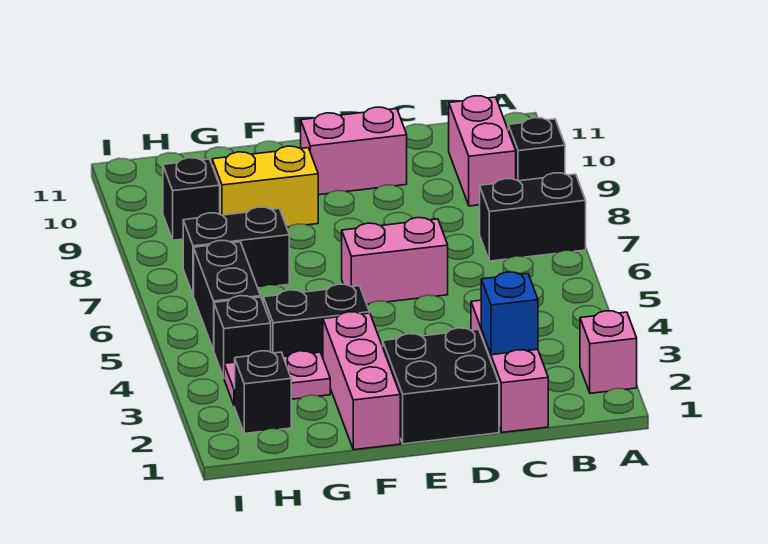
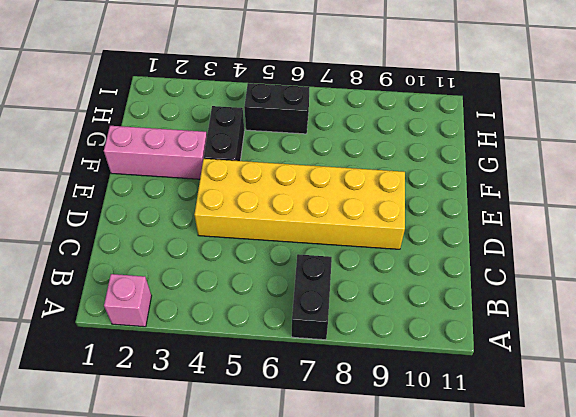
yellow 2x6 brick [194,159,405,249] -> pink 1x2 brick [342,218,448,304]
none -> black 1x1 brick [508,118,565,181]
none -> pink 1x2 brick [449,96,516,206]
none -> pink 1x3 brick [471,300,548,432]

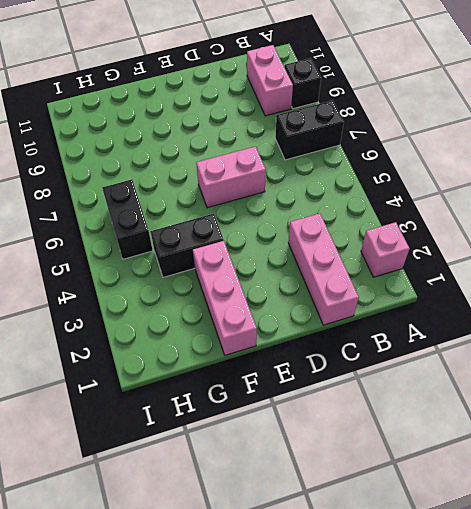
none -> black 2x2 brick [383,328,499,444]
none -> pink 1x2 brick [301,107,407,195]
none -> yellow 1x2 brick [212,146,318,227]

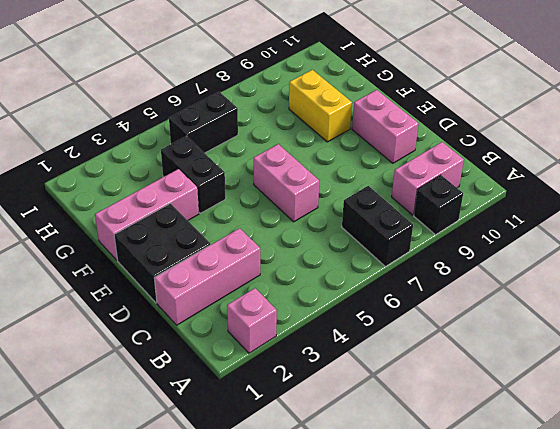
none -> pink 1x2 plate [224,351,330,406]
none -> black 1x2 brick [183,207,289,296]
none -> black 1x1 brick [235,351,291,434]

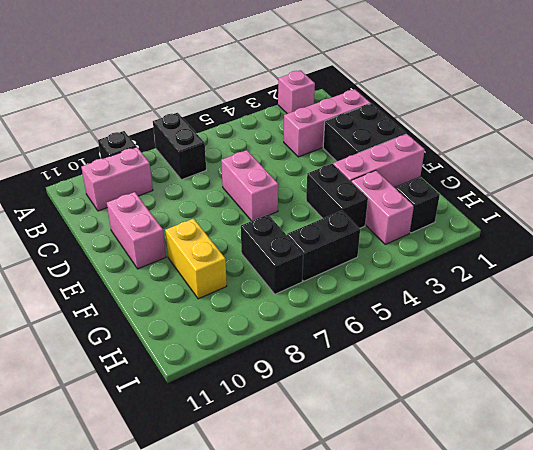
pink 1x2 brick [351,170,414,244] -> pink 1x2 plate [224,351,330,406]
none -> black 1x1 brick [214,296,271,377]
none -> black 1x1 brick [163,158,220,240]
none -> blue 1x1 brick [481,272,538,355]

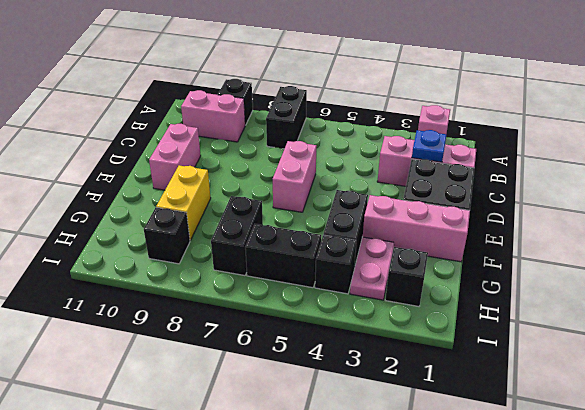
blue 1x1 plate [412,130,446,162] -> blue 1x1 brick [481,272,538,355]

